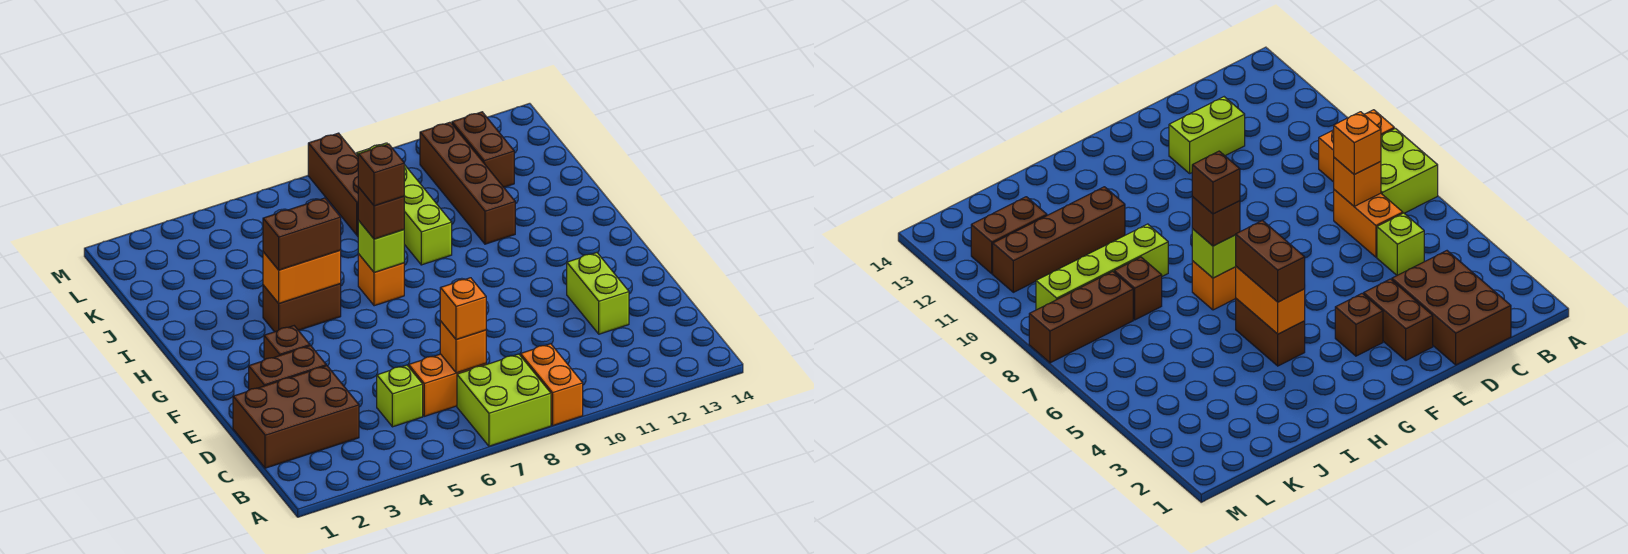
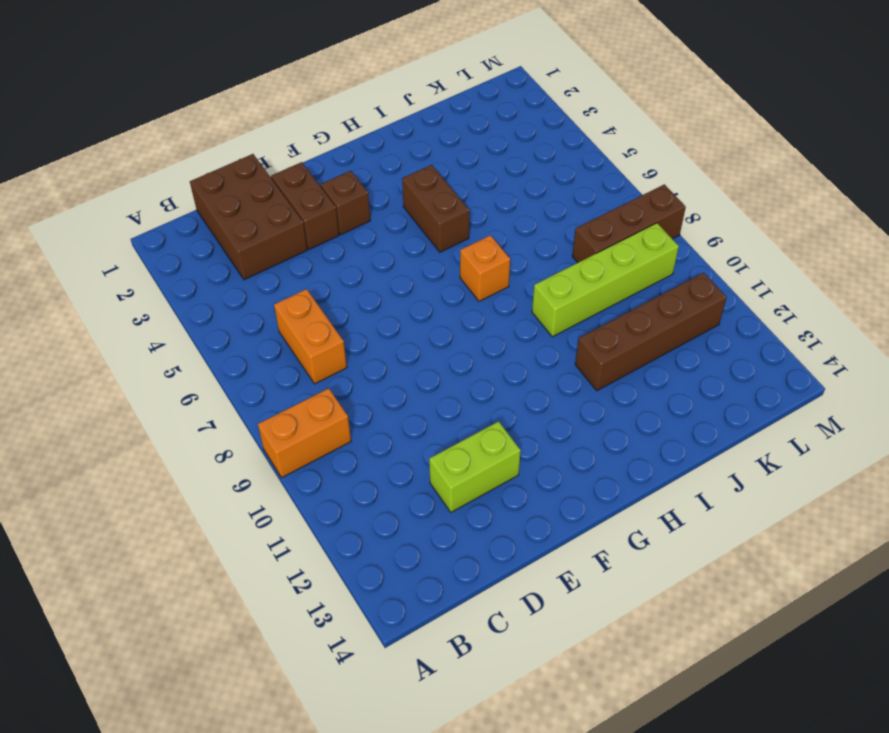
none -> lime 2x2 brick [457,354,551,446]
none -> lime 1x1 brick [377,365,423,427]
none -> brown 1x1 brick [1114,257,1162,320]

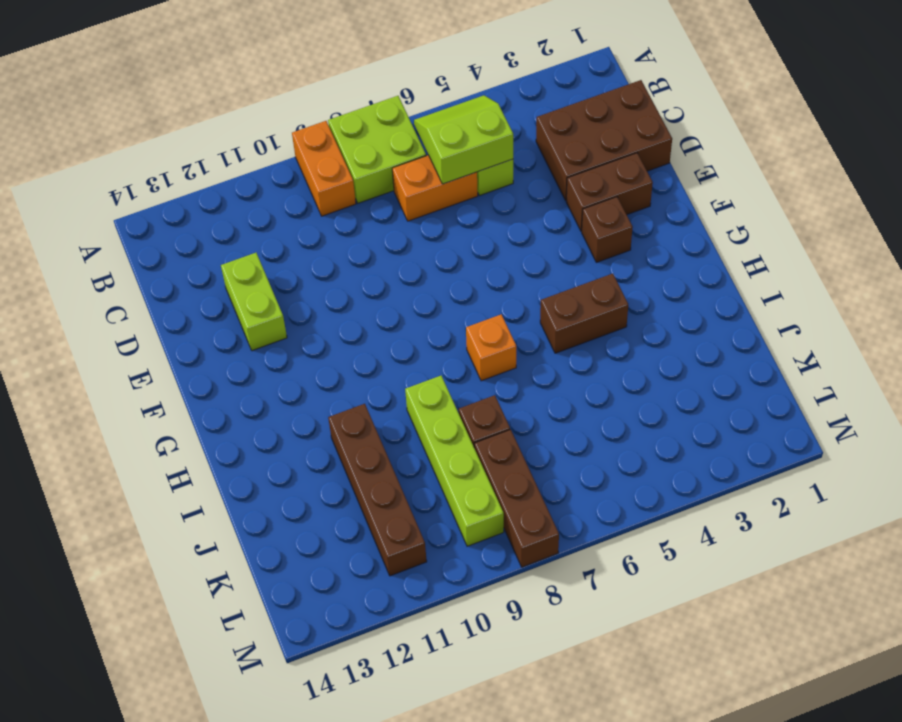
lime 2x2 slope [414,95,513,184] -> none
none -> brown 1x2 brick [452,112,514,187]
none -> orange 1x1 brick [440,321,486,373]
none -> orange 1x2 brick [263,250,341,303]

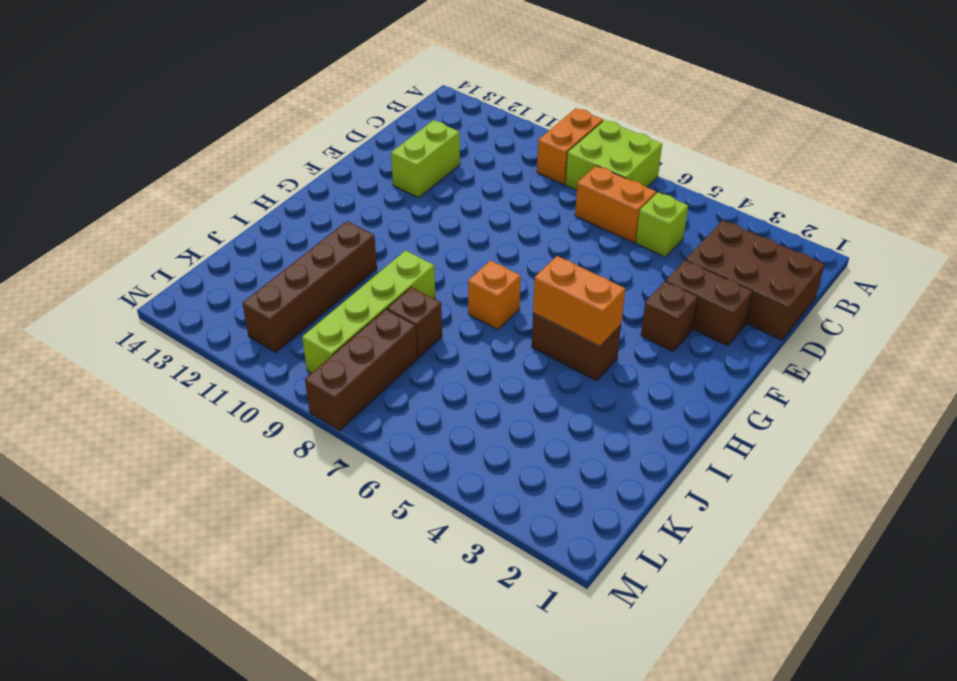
none -> brown 1x2 brick [452,112,514,187]
none -> orange 1x1 brick [440,321,486,373]
none -> lime 1x1 brick [358,221,404,272]

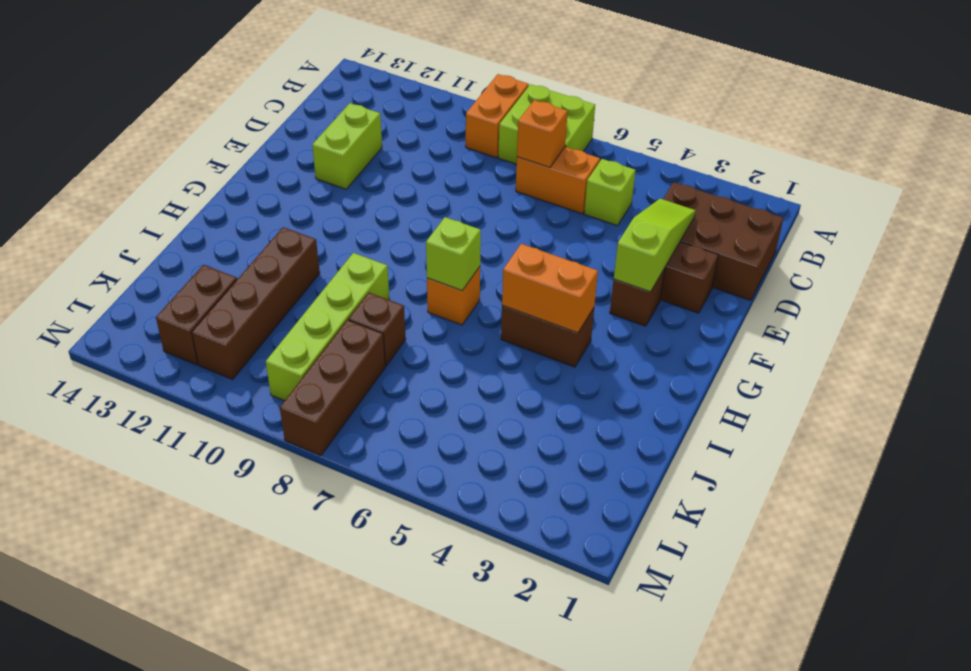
lime 1x3 slope [614,199,696,292] -> none
none -> orange 1x1 brick [440,278,486,340]
none -> brown 1x2 brick [263,198,341,270]
none -> brown 1x1 brick [358,187,404,239]

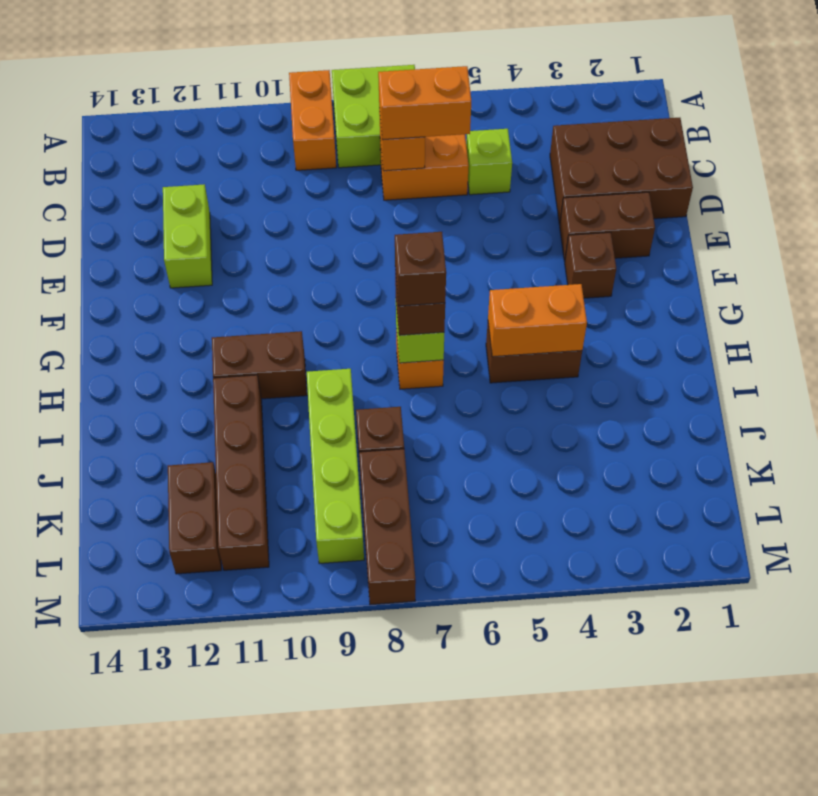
orange 1x2 brick [378,66,471,140] -> orange 1x1 brick [440,278,486,340]
brown 1x2 brick [212,331,307,399] -> brown 1x2 brick moved to [263,198,341,270]

